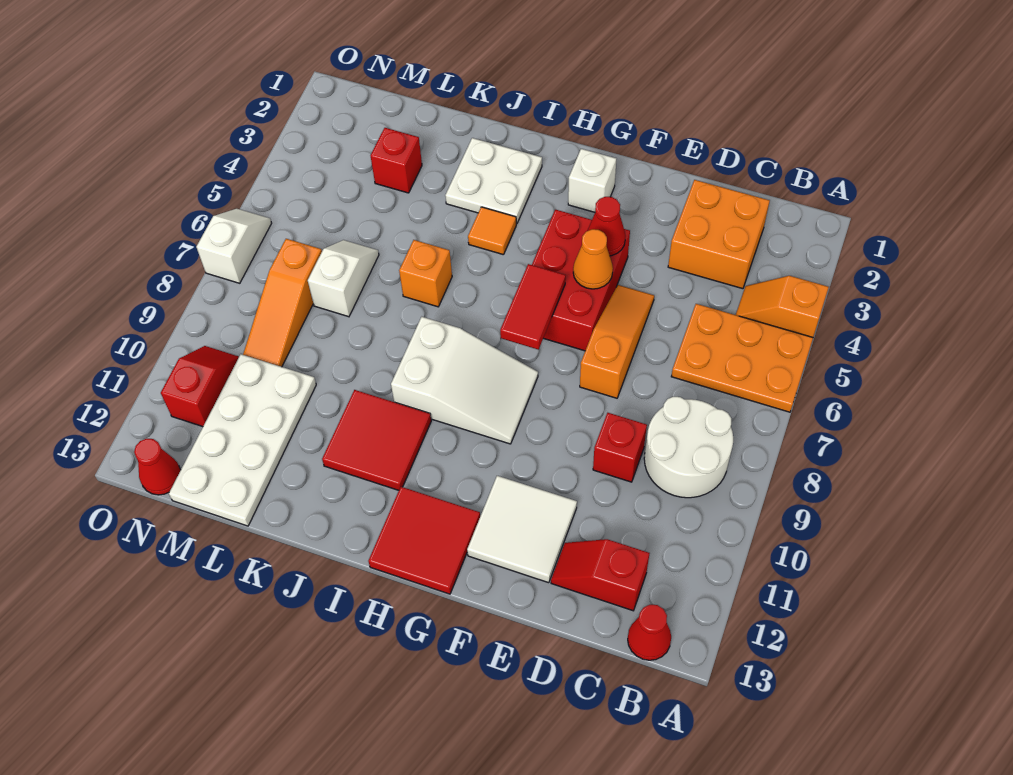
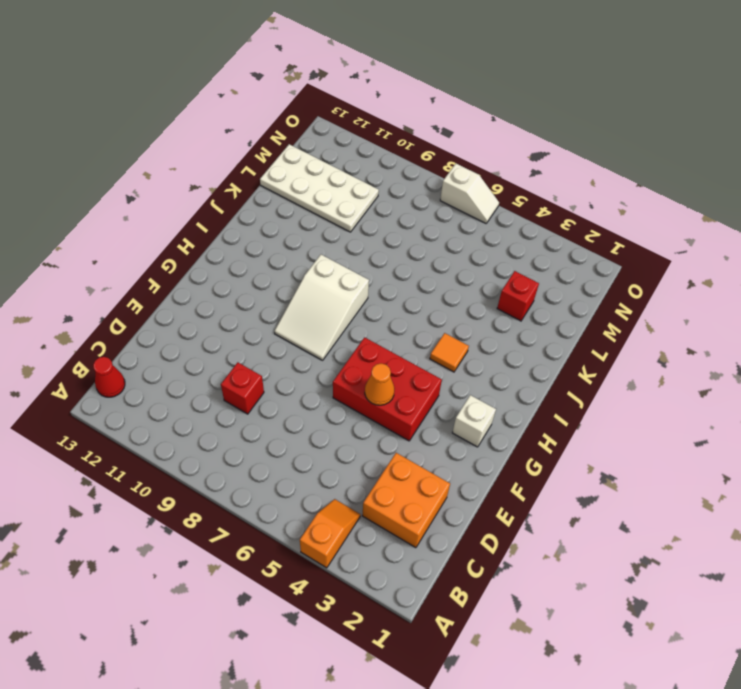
none -> orange 2x3 plate [671,304,813,412]
none -> white 2x2 round brick [644,397,733,498]
none -> red 1x2 slope [551,539,650,611]

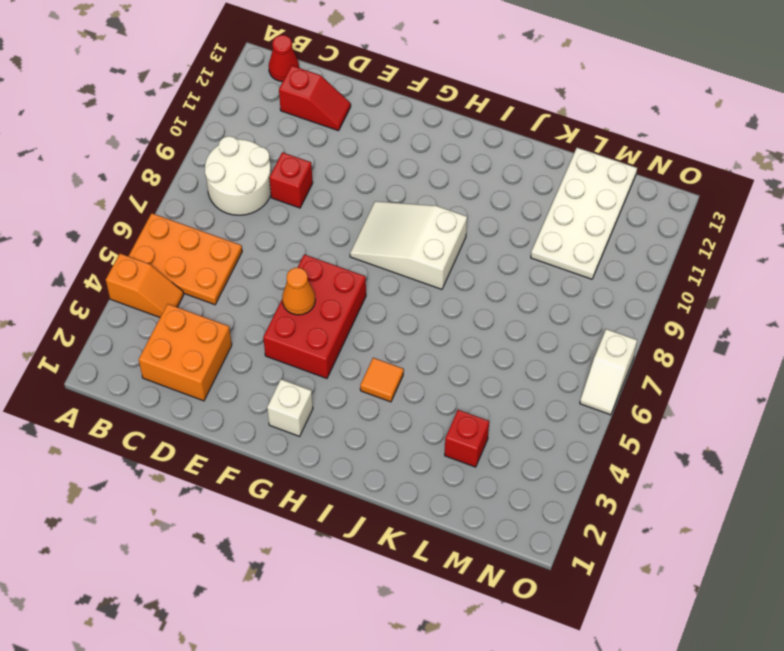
none -> orange 1x3 slope [580,285,654,398]
none -> white 2x2 tile [467,476,577,583]
none -> red 2x2 tile [368,487,480,594]

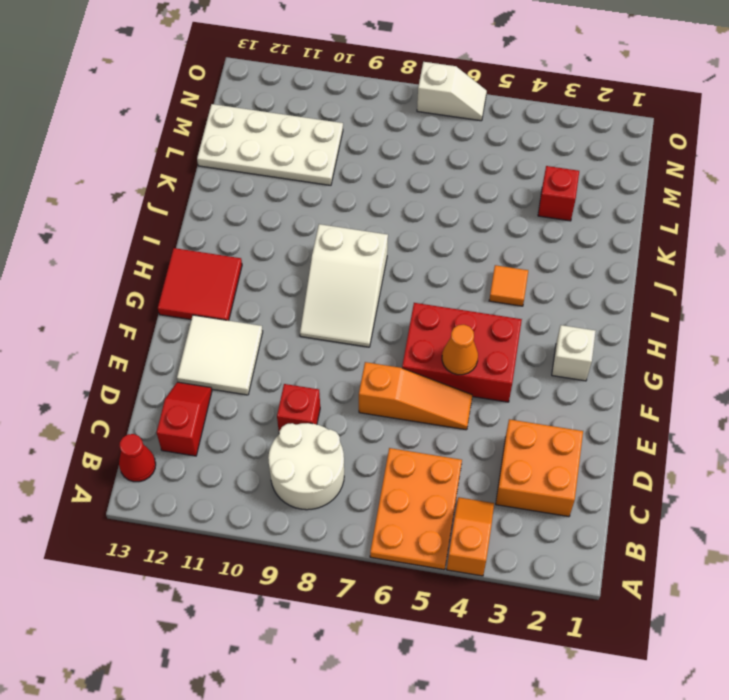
none -> white 2x2 plate [445,138,542,224]
none -> red 2x2 tile [322,390,431,490]
none -> orange 1x1 brick [399,240,452,307]

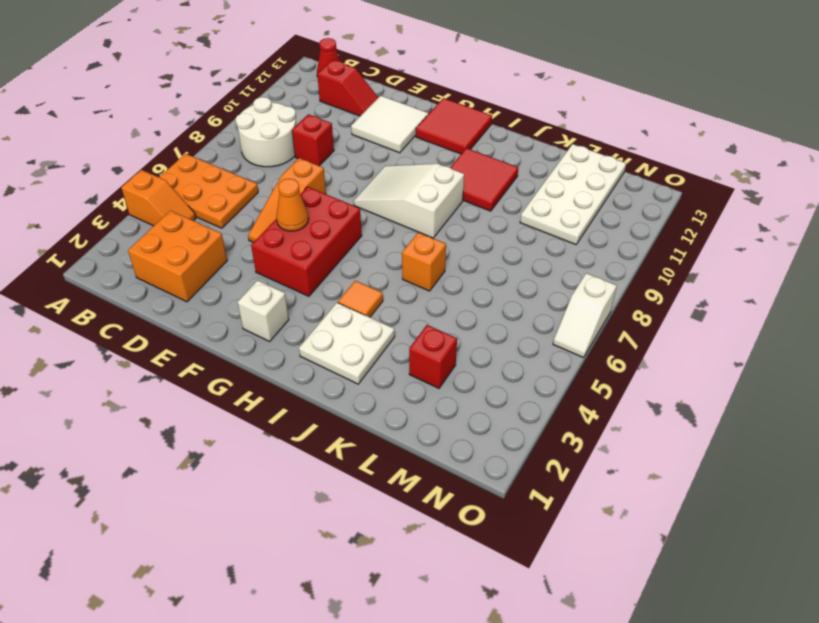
none -> white 1x2 slope [308,240,379,317]
none -> orange 1x3 slope [243,239,322,367]
none -> red 1x2 slope [161,346,239,427]

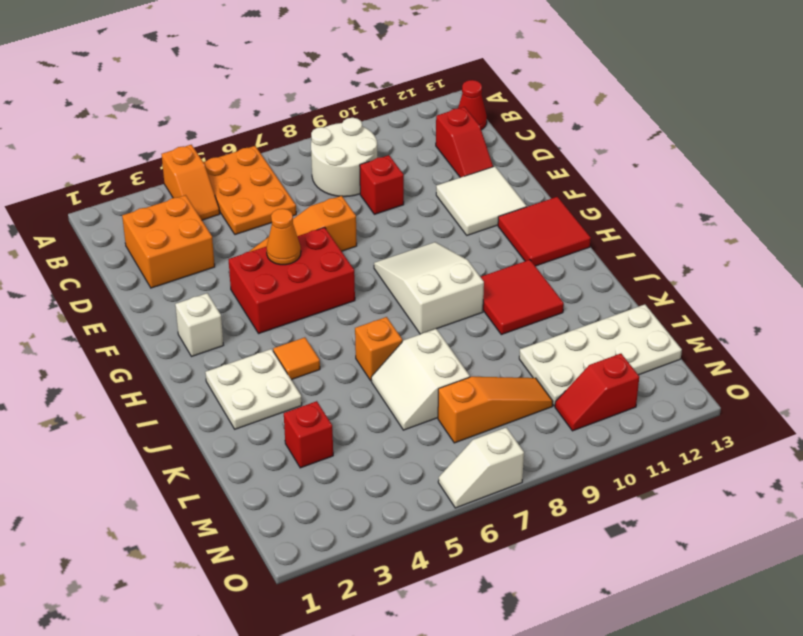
white 2x2 slope [371,329,470,430] -> white 1x2 slope [308,240,379,317]
none -> red 1x1 cone [134,439,181,495]
none -> red 1x1 cone [587,197,626,256]
none -> red 1x2 tile [500,264,566,350]

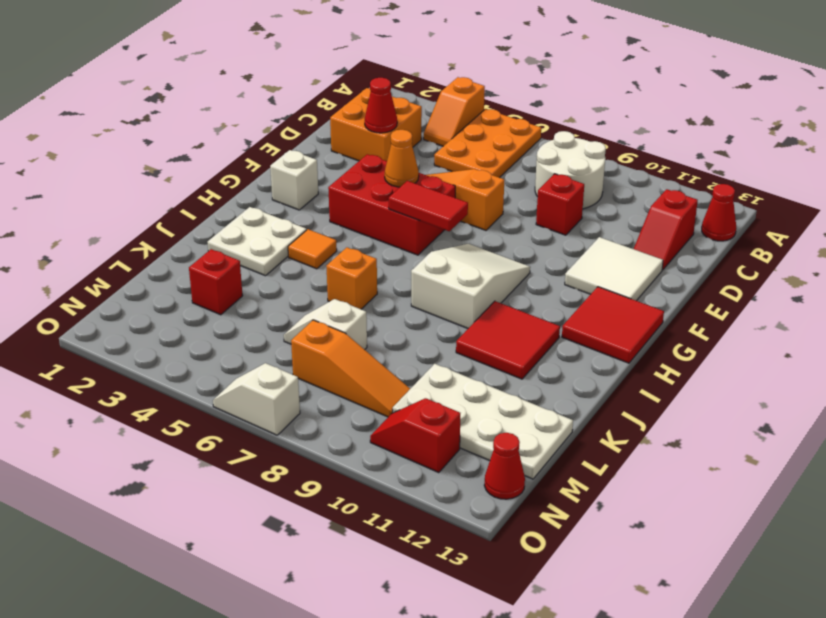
red 1x1 cone [365,78,397,133] -> red 1x1 cone moved to [587,197,626,256]

